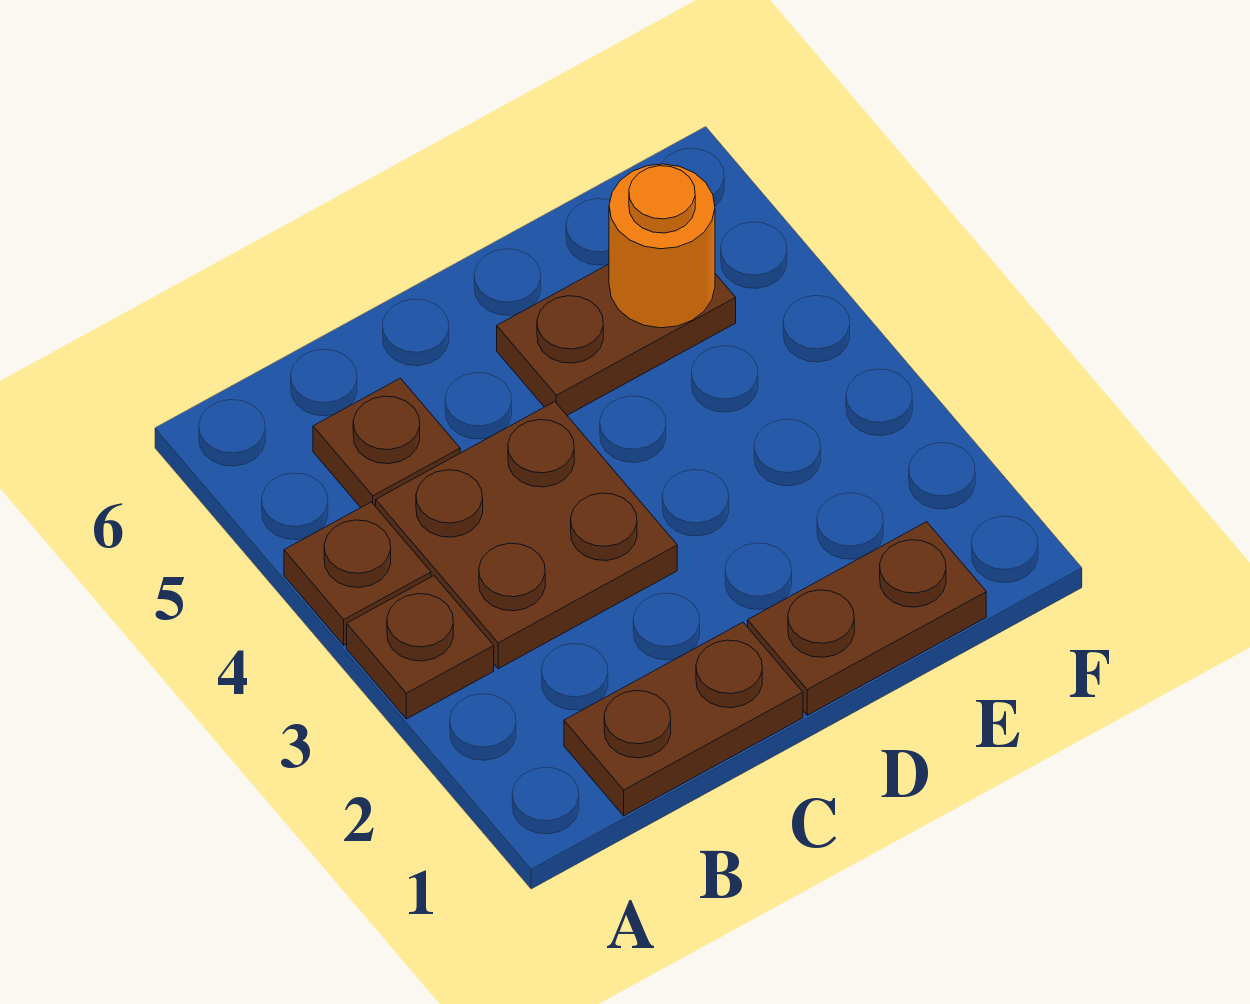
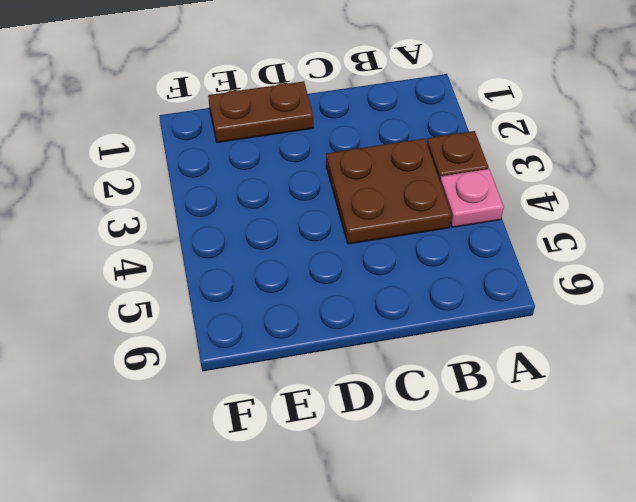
pink 1x1 plate [440,169,504,227] -> brown 1x1 plate [284,502,431,645]
none -> brown 1x2 plate [564,622,803,816]
none -> brown 1x1 plate [313,378,460,507]

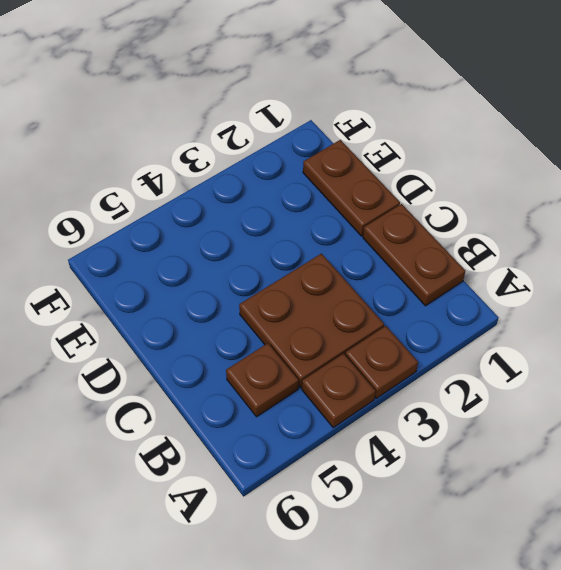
none -> brown 1x2 plate [497,264,736,415]
none -> orange 1x1 round brick [609,164,715,328]

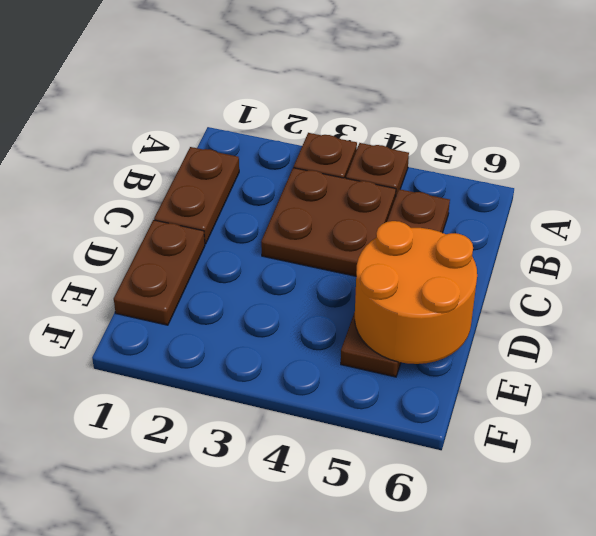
orange 2x2 round brick [355,221,477,364] -> orange 1x1 round brick [609,164,715,328]

